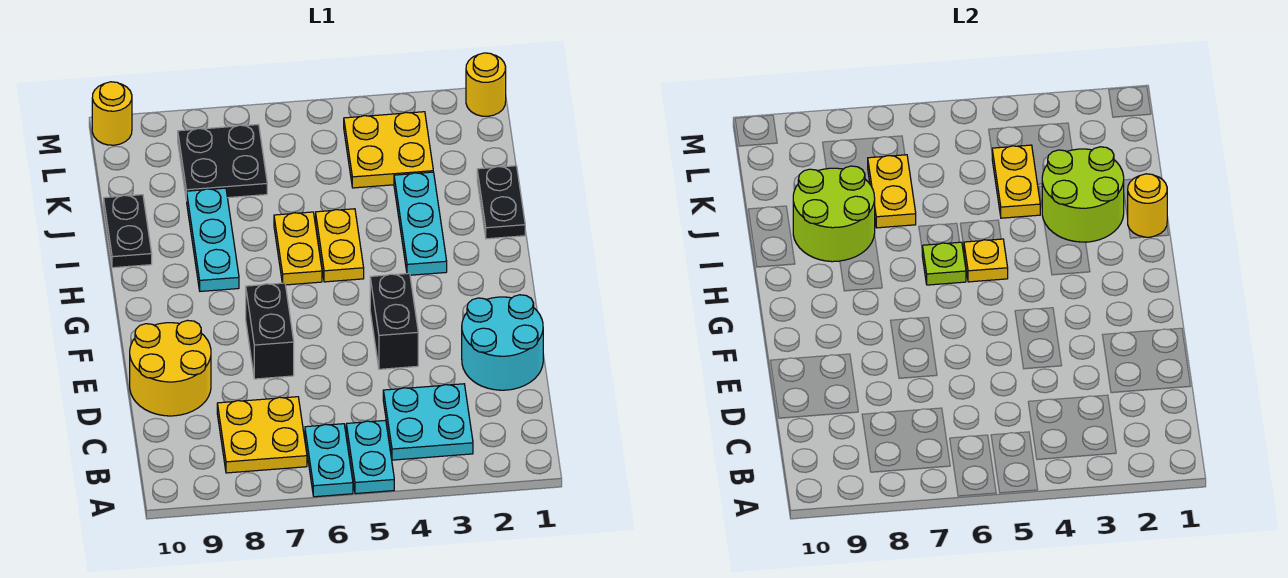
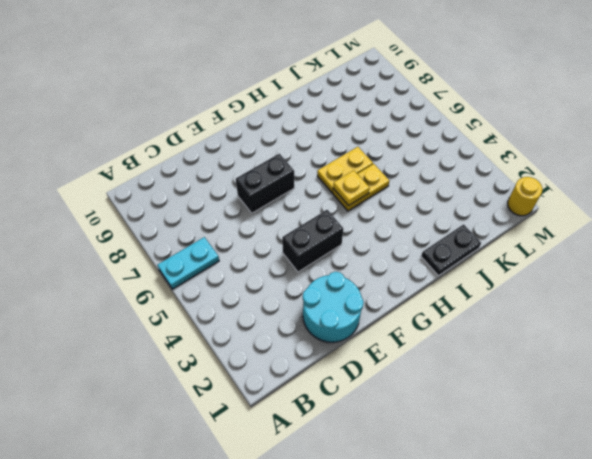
none -> cyan 1x2 plate [346,420,394,494]
none -> cyan 2x2 plate [383,384,473,460]
none -> yellow 2x2 plate [217,397,307,473]

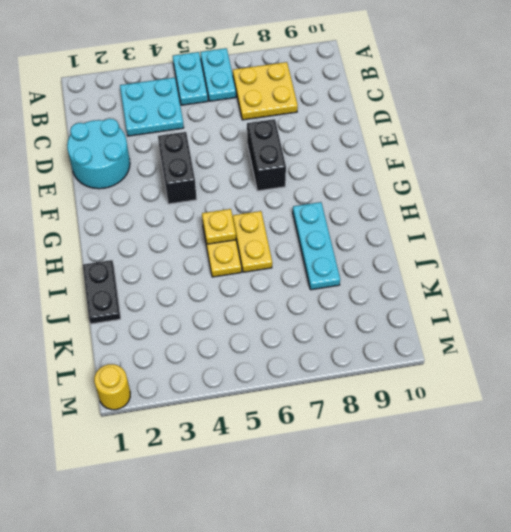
none -> yellow 2x2 round brick [130,320,211,416]
none -> cyan 1x3 plate [394,172,447,275]
none -> black 1x2 plate [104,195,152,268]

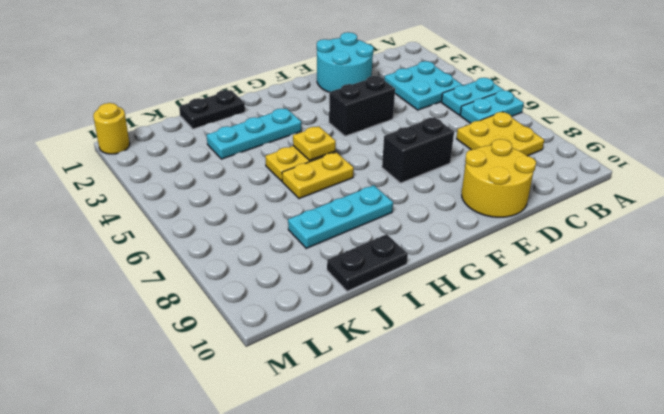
none -> yellow 2x2 plate [344,112,433,188]
none -> black 2x2 plate [178,125,267,201]
none -> yellow 1x1 round brick [92,82,132,145]

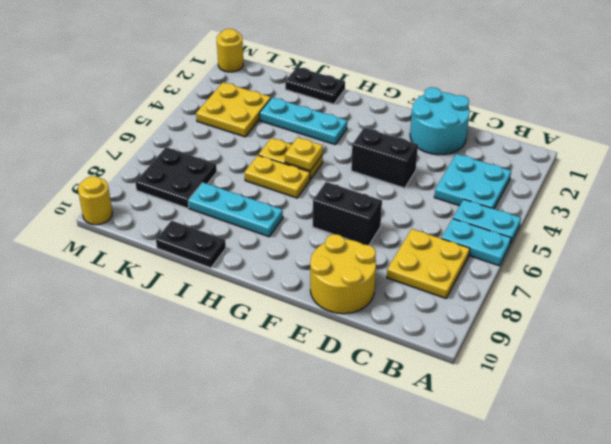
none -> lime 1x1 plate [922,242,966,285]
none -> yellow 1x1 round brick [1128,174,1167,237]
none -> lime 2x2 round brick [1042,147,1124,242]

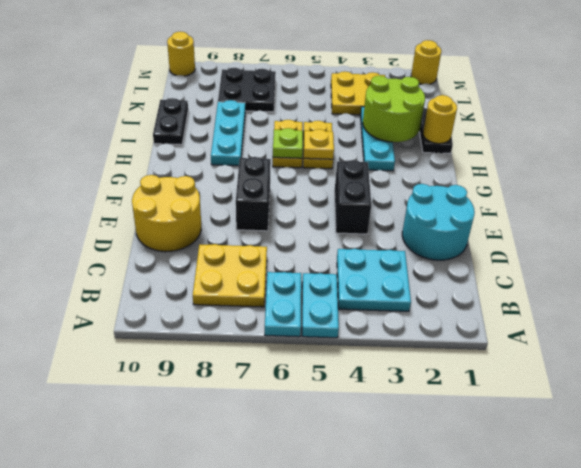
none -> lime 2x2 round brick [793,166,875,262]
none -> yellow 1x2 plate [992,145,1040,218]
none -> yellow 1x2 plate [868,155,916,228]

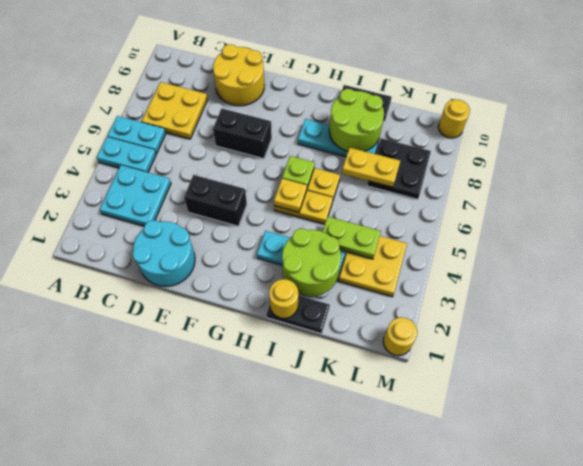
lime 1x2 plate [323,217,381,259] -> yellow 1x2 plate [992,145,1040,218]

